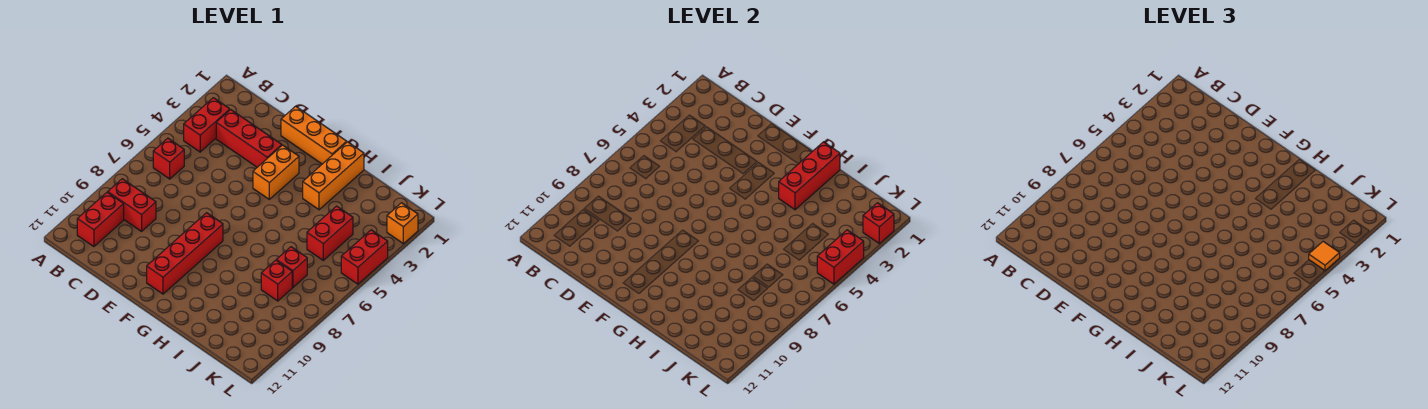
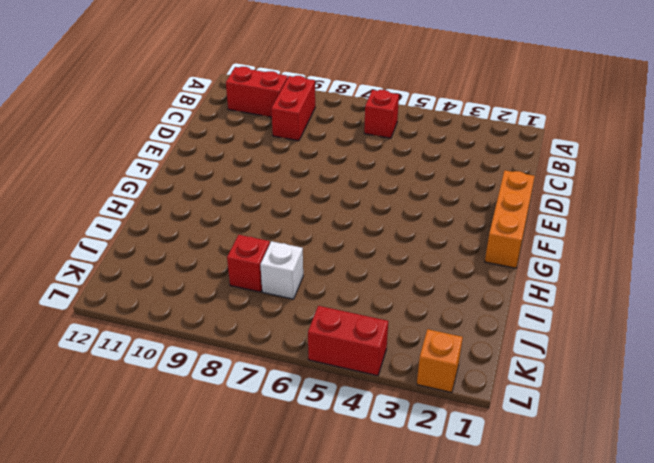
white 1x1 brick [260,241,303,299] -> red 1x1 brick [277,247,307,287]
none -> red 1x2 brick [184,98,230,152]
none -> red 1x3 brick [216,110,282,167]
none -> orange 1x2 brick [253,145,299,199]

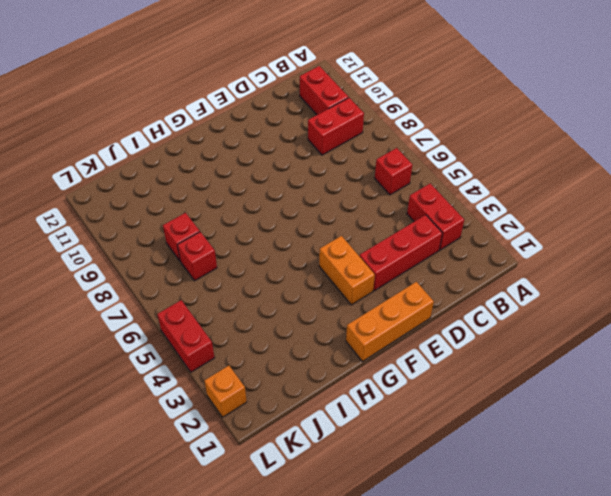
none -> red 1x4 brick [147,213,223,294]
none -> orange 1x3 brick [303,142,364,210]
none -> red 1x2 brick [307,206,353,260]

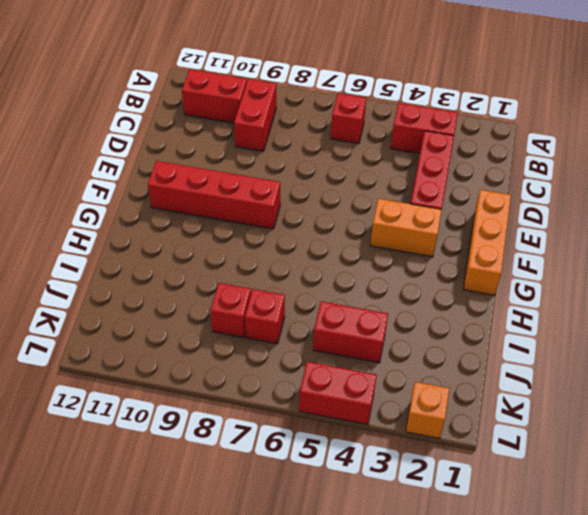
none -> orange 1x3 brick [303,142,364,210]
none -> red 1x3 brick [779,142,840,210]
none -> red 1x1 brick [863,203,894,244]

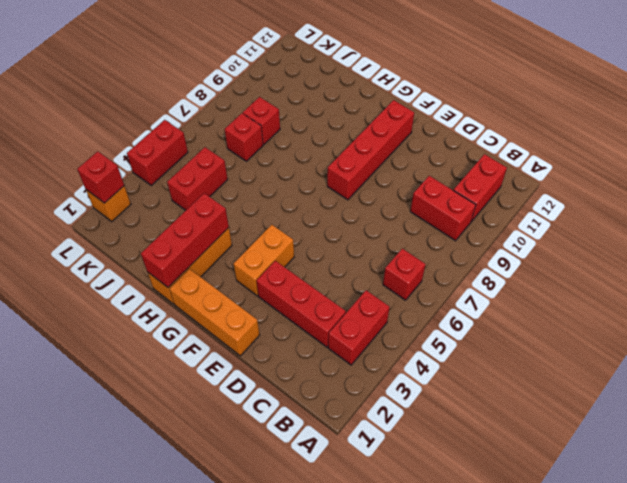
none -> red 1x2 brick [817,230,864,284]
none -> orange 1x1 tile [1309,241,1340,271]

